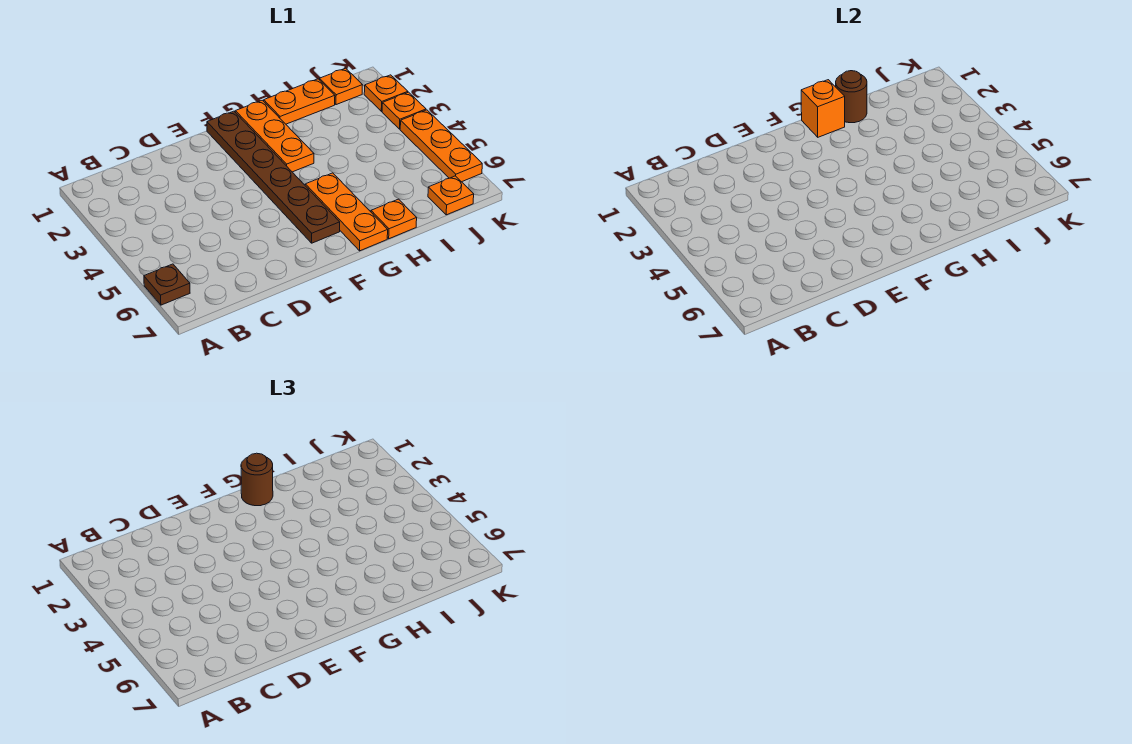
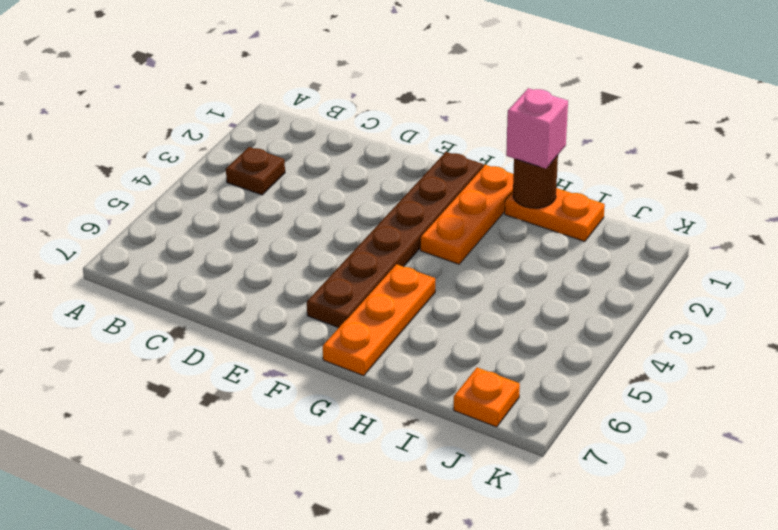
brown 1x1 plate [226,147,285,195] -> brown 1x1 plate moved to [144,264,190,305]
pink 1x1 brick [506,88,568,169] -> none
none -> orange 1x1 plate [371,199,417,239]
none -> orange 1x1 plate [320,68,362,105]
none -> orange 1x1 plate [364,75,408,111]

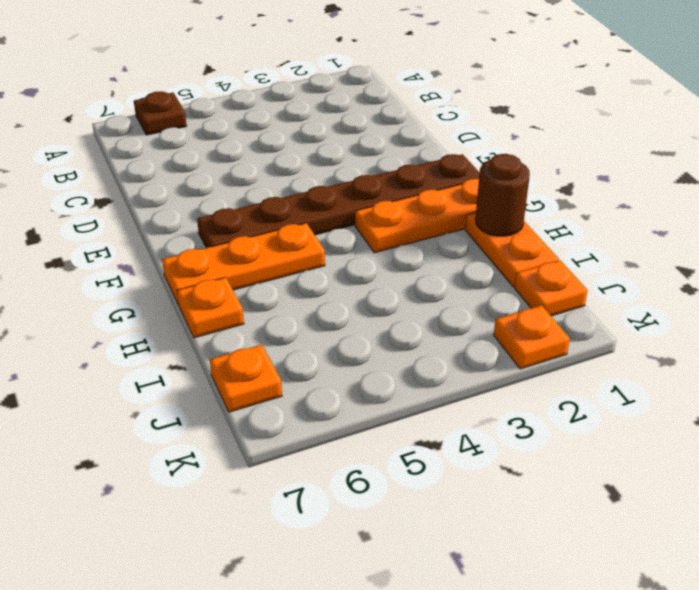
none -> orange 1x1 plate [382,92,426,129]
none -> orange 1x3 plate [400,110,482,182]
none -> orange 1x1 brick [801,80,845,137]

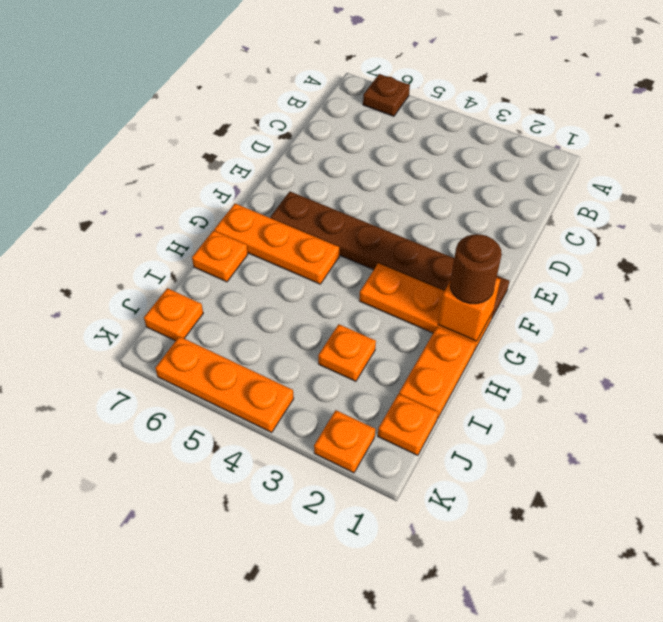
orange 1x1 plate [318,324,376,381] -> orange 1x1 plate moved to [382,92,426,129]
none -> brown 1x1 round brick [836,71,867,123]

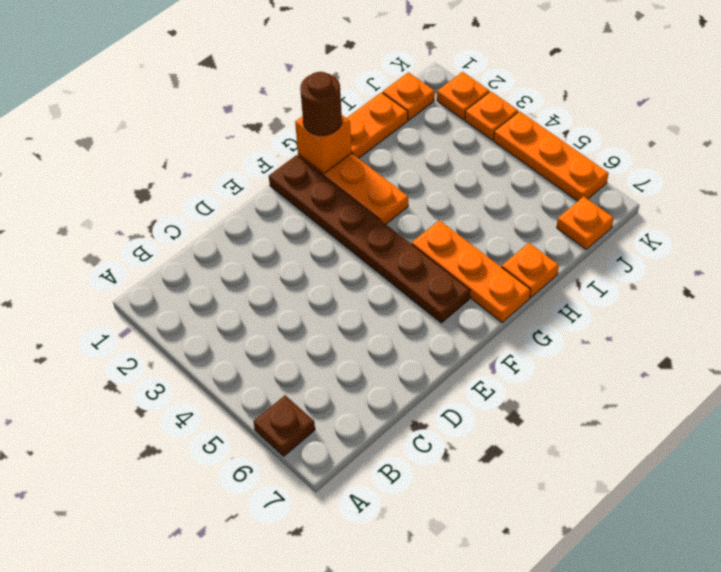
none -> brown 1x1 round brick [836,71,867,123]

